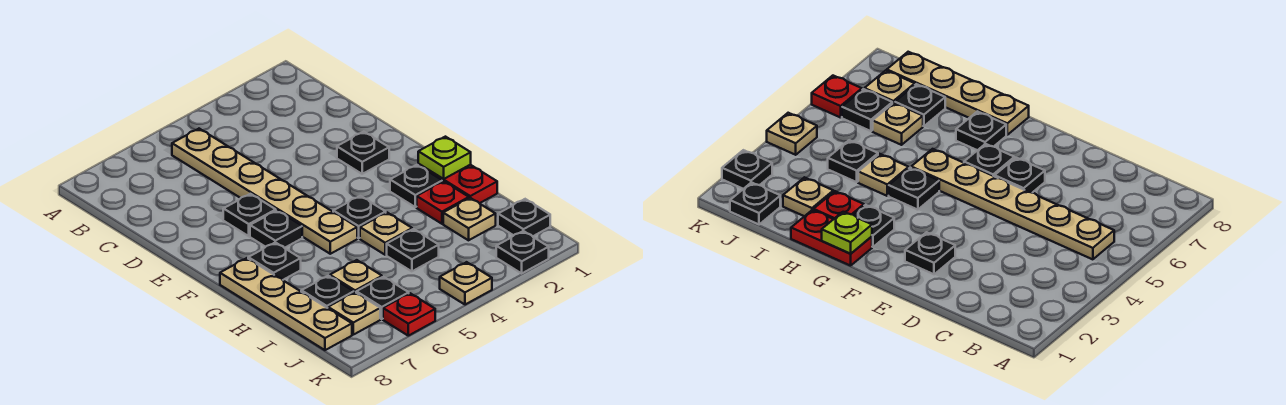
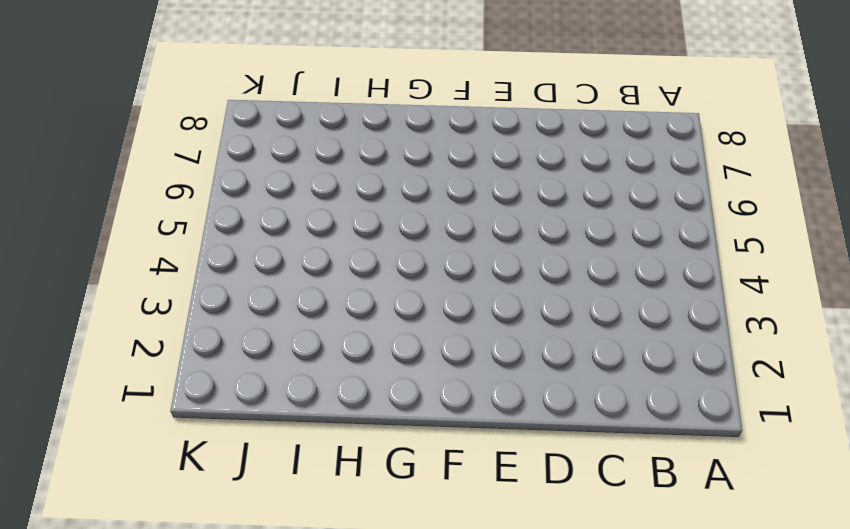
none -> tan 1x6 plate [172,129,357,254]
none -> black 1x1 plate [337,132,389,174]
none -> black 1x1 plate [223,194,276,236]

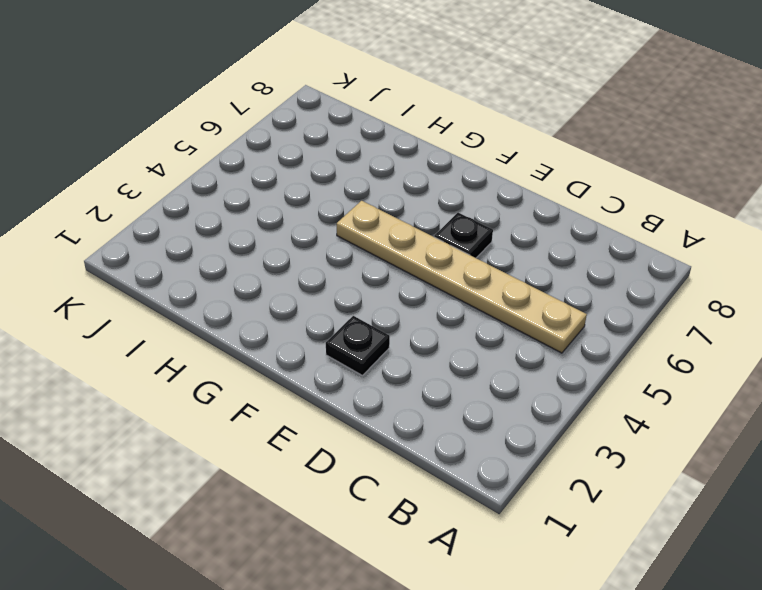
none -> black 1x1 plate [250,210,302,248]
none -> red 1x2 plate [418,164,497,203]
none -> black 1x1 plate [390,165,442,207]

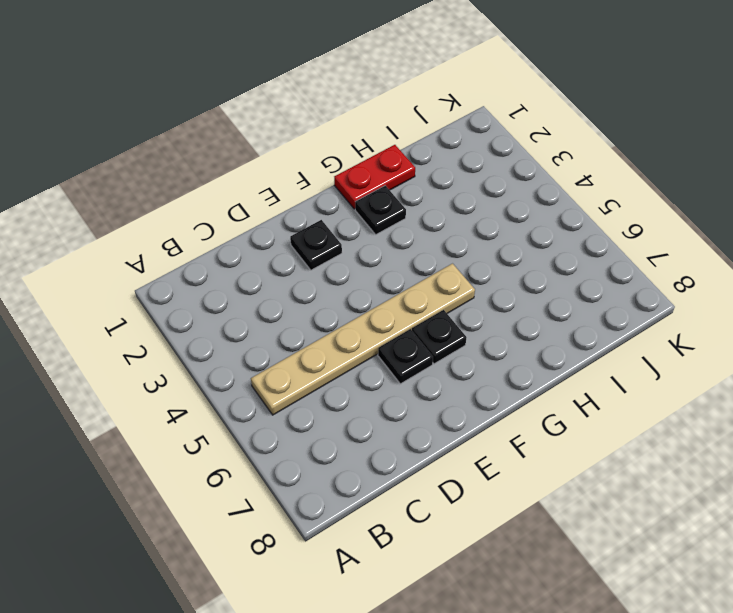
none -> black 1x1 plate [333,196,386,238]
none -> black 1x1 plate [248,242,301,280]
none -> tan 1x4 plate [220,258,352,350]

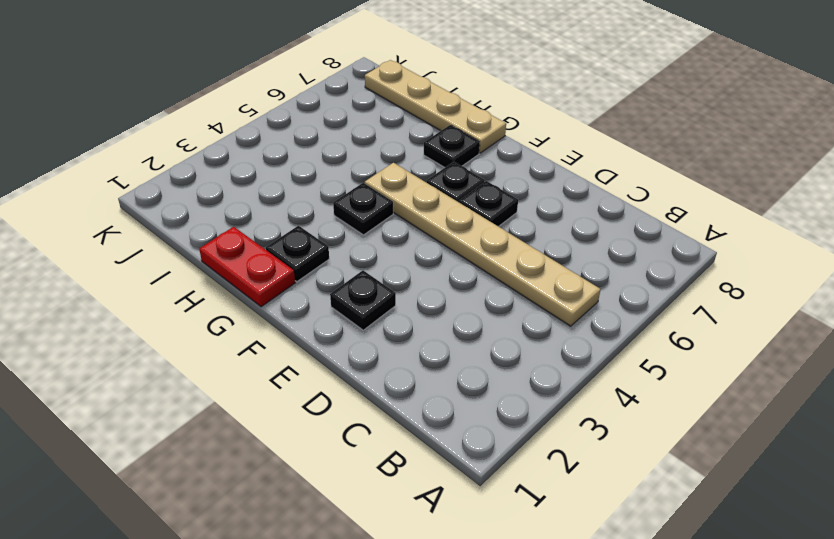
none -> red 1x1 plate [417,181,469,224]
none -> tan 1x1 plate [360,213,412,255]
none -> tan 1x1 plate [443,198,496,240]

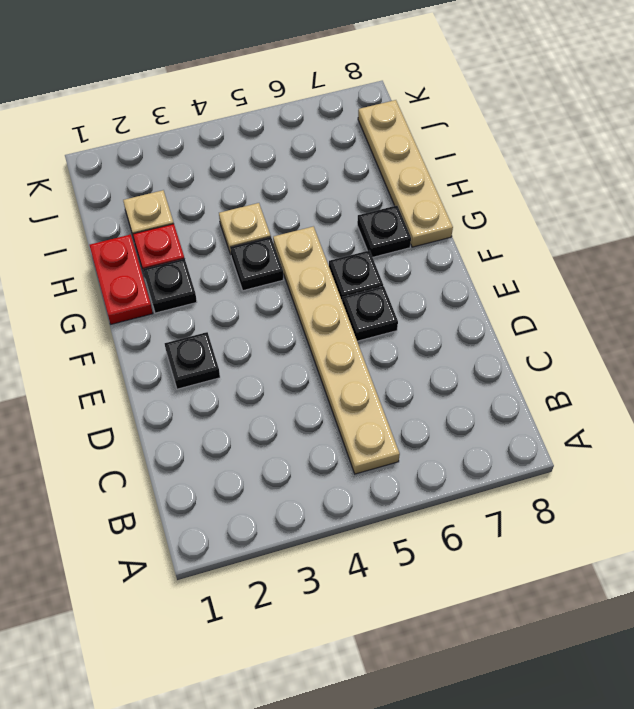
none -> black 1x1 plate [387,229,439,271]
none -> tan 1x1 plate [330,260,382,292]
none -> black 1x1 plate [301,276,354,308]

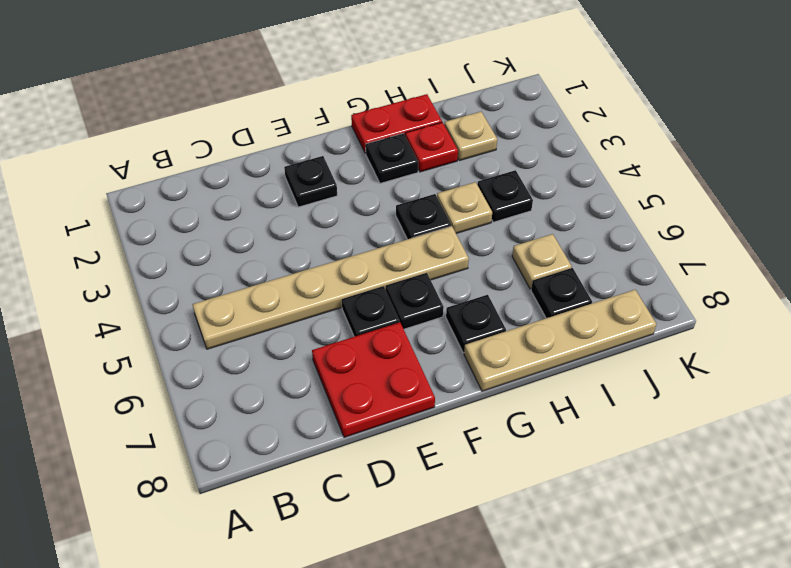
red 2x2 plate [312,322,435,437] -> none
none -> black 1x1 plate [498,199,550,236]
none -> black 1x1 plate [356,277,409,319]
none -> tan 1x1 plate [328,292,380,335]

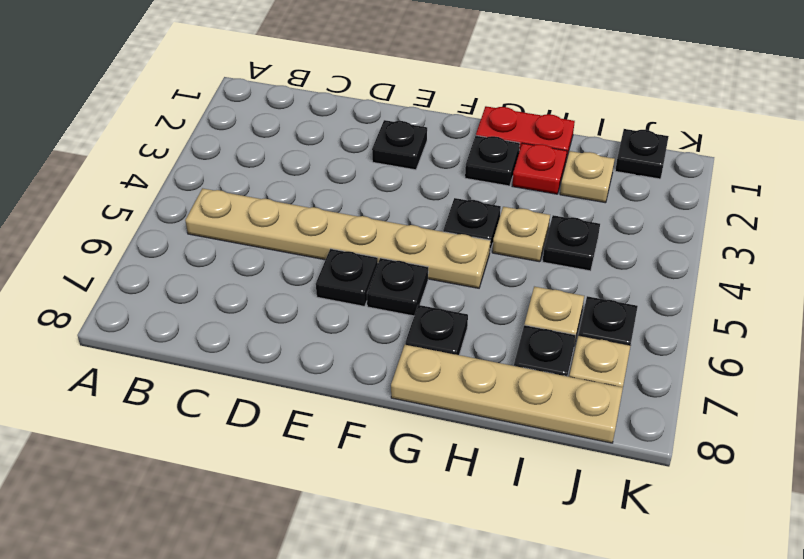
none -> black 1x1 plate [496,231,549,273]
none -> tan 1x1 plate [440,262,492,305]
none -> red 1x1 plate [383,293,435,336]

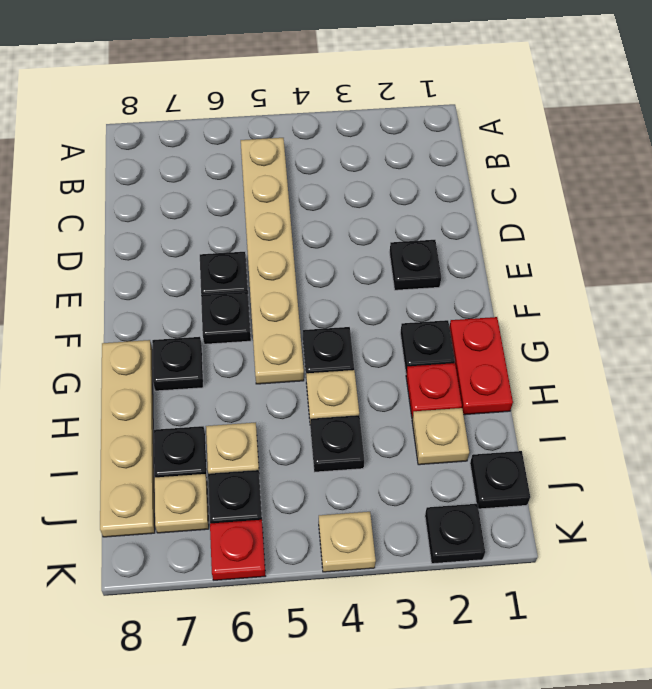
none -> lime 1x1 plate [418,137,471,179]

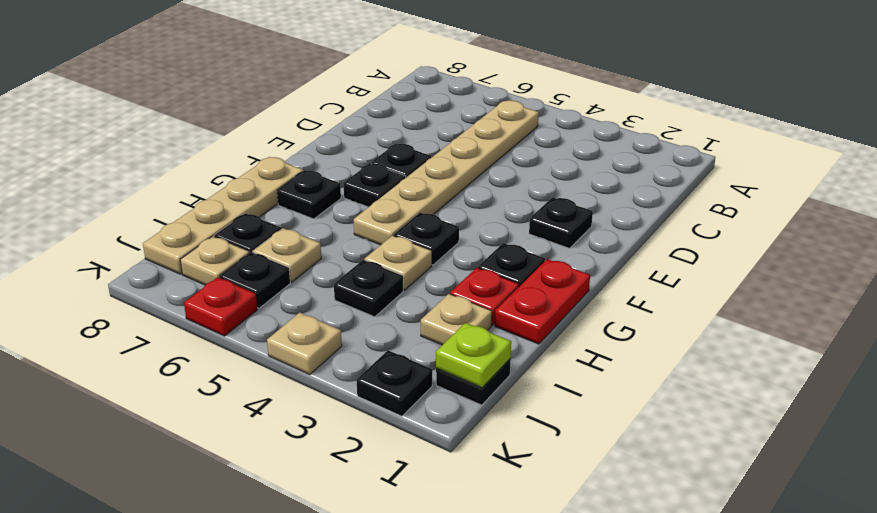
lime 1x1 plate [436,323,511,388] -> lime 1x1 plate moved to [418,137,471,179]

